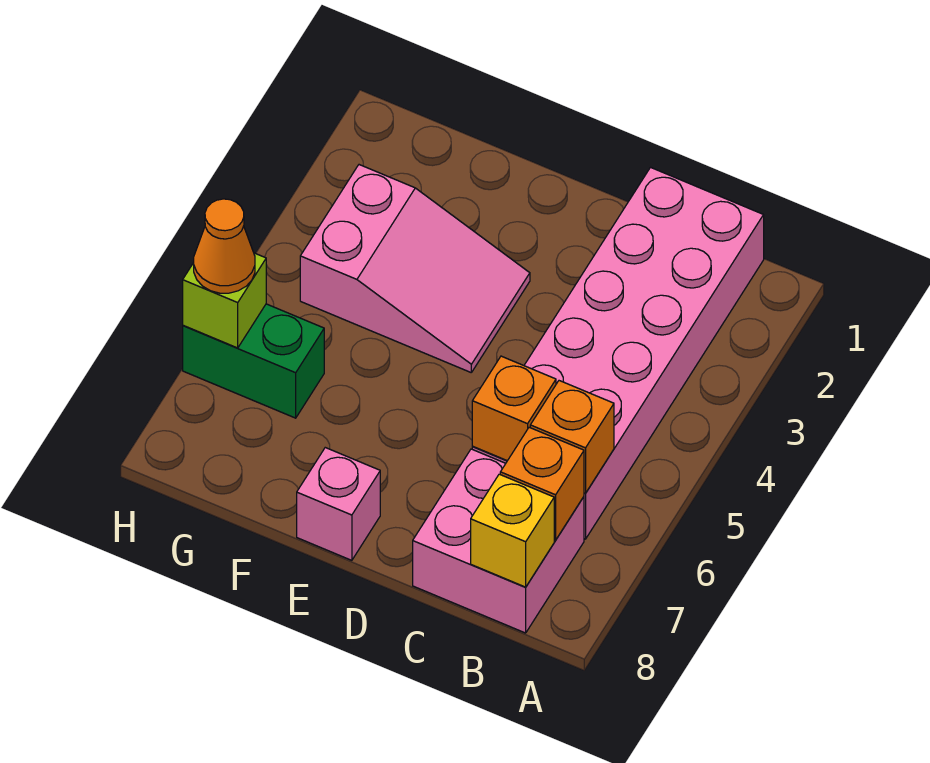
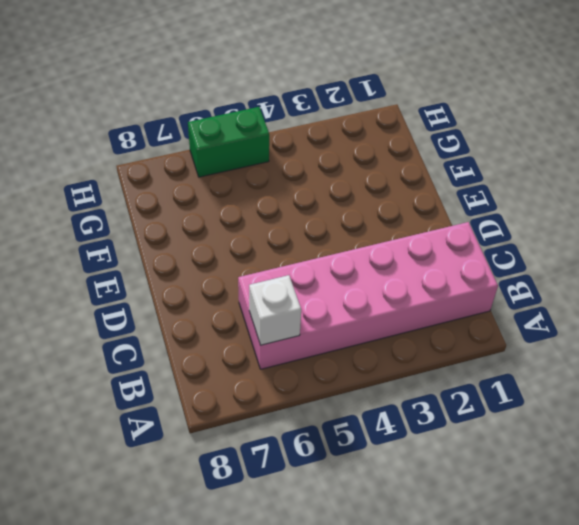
white 1x1 brick [249,275,301,345] -> orange 1x1 brick [530,381,614,493]
green 1x2 brick [188,107,269,177] -> green 1x2 brick turned to [183,304,324,418]
none -> pink 2x2 brick [413,449,584,633]
none -> pink 2x3 slope [300,165,530,372]

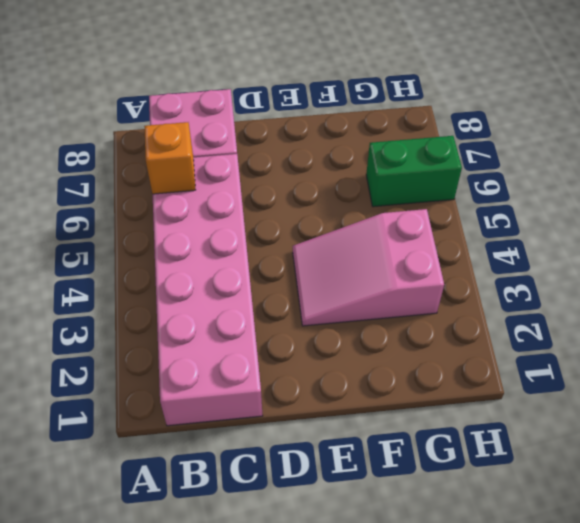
none -> pink 1x1 brick [297,448,380,560]
none -> orange 1x1 brick [500,427,584,540]

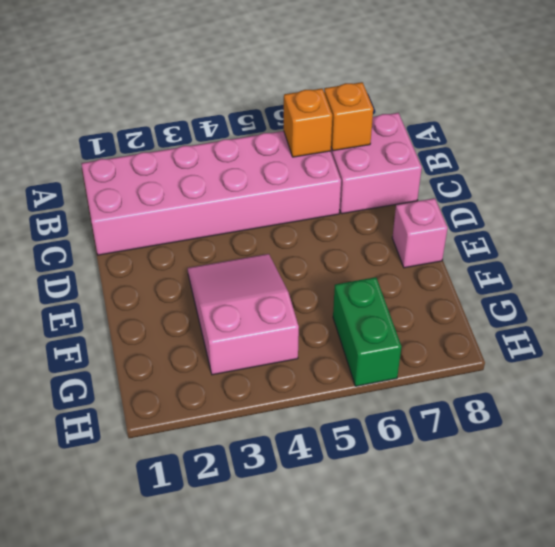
none -> yellow 1x1 brick [471,474,554,587]
none -> orange 1x1 brick [472,356,556,461]

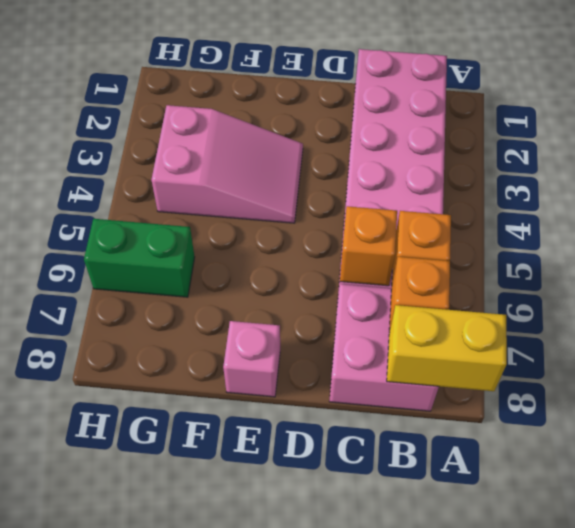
yellow 1x2 brick [387,305,507,391] -> yellow 1x1 brick [471,474,554,587]
none -> lime 1x1 brick [183,253,266,348]
none -> orange 1x1 cone [194,199,255,293]

